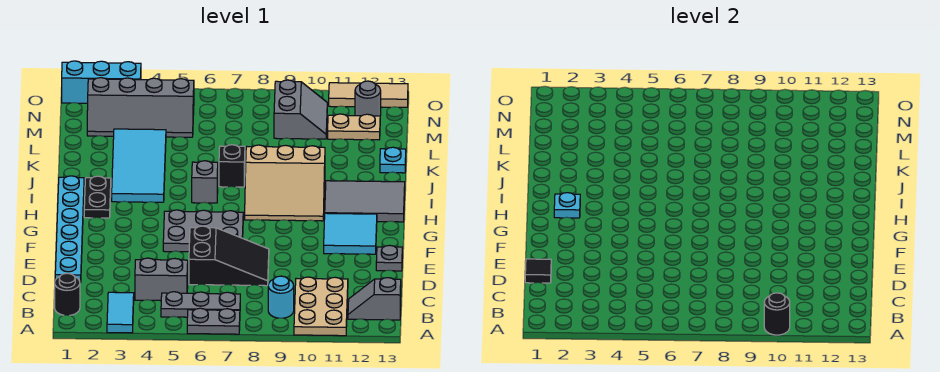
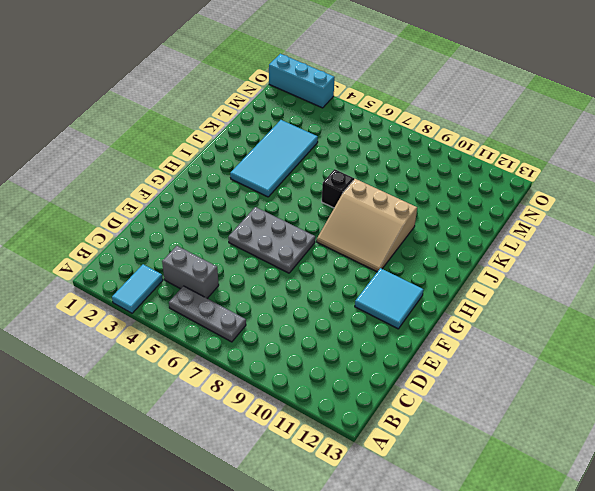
none -> grey 1x2 plate [187,308,240,334]
none -> tan 2x3 plate [294,277,348,336]
none -> black 1x1 round brick [55,273,80,315]

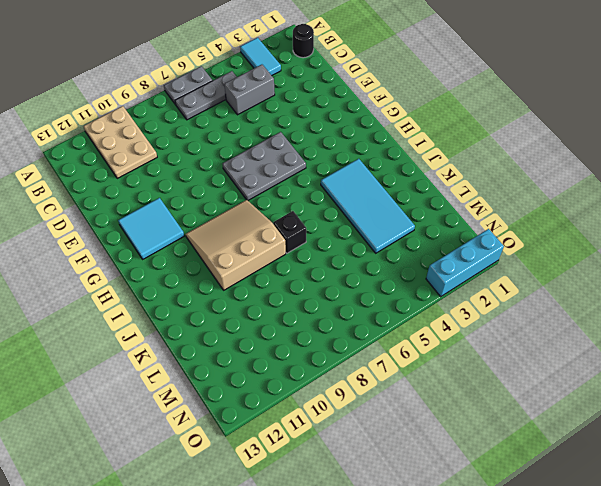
none -> cyan 1x1 round brick [268,276,294,318]
none -> grey 1x2 slope [348,278,401,320]
none -> cyan 1x6 plate [55,176,84,283]

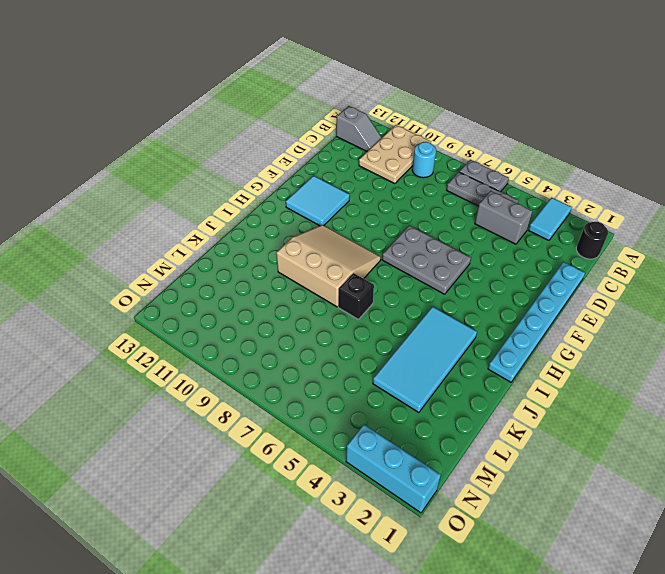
none -> black 2x3 slope [189,226,269,286]
none -> grey 1x1 plate [376,245,402,271]
none -> black 1x2 plate [84,176,111,218]

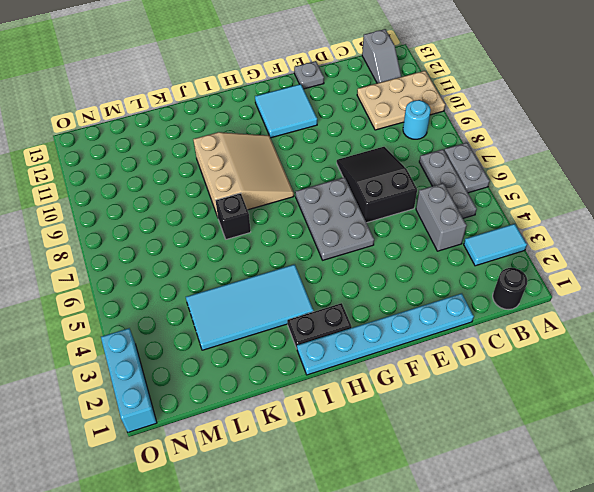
none -> grey 2x3 tile [325,181,405,222]
none -> grey 1x1 brick [192,161,218,203]
none -> cyan 1x1 plate [380,147,406,173]

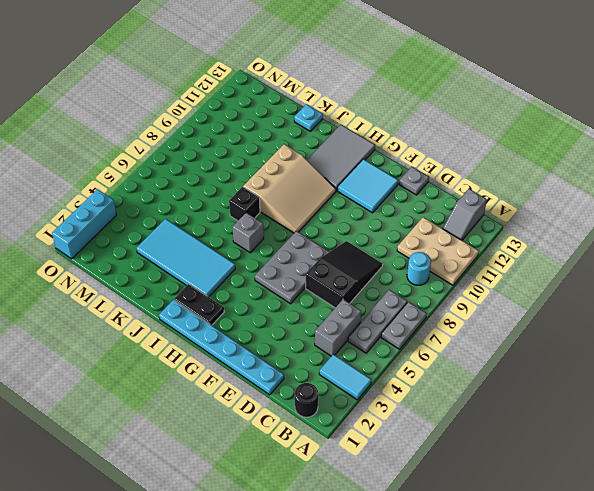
none -> grey 2x4 slope [87,78,194,137]
none -> grey 2x2 slope [274,80,327,139]
none -> tan 1x2 plate [328,114,380,140]

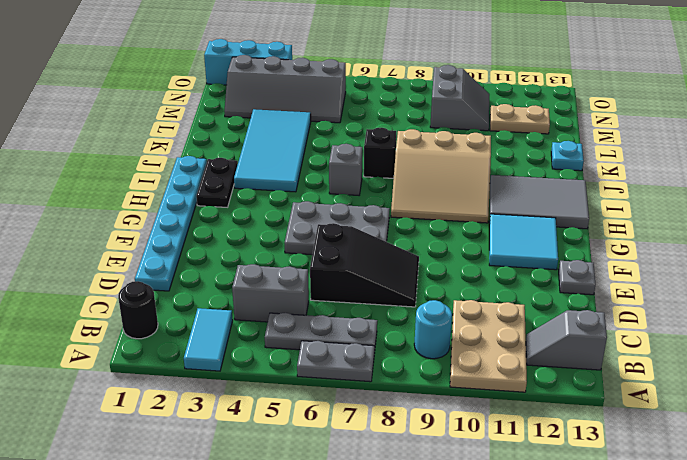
none -> grey 1x1 round brick [355,81,381,116]
none -> tan 1x3 tile [329,83,408,107]
none -> black 1x1 round brick [764,293,790,335]

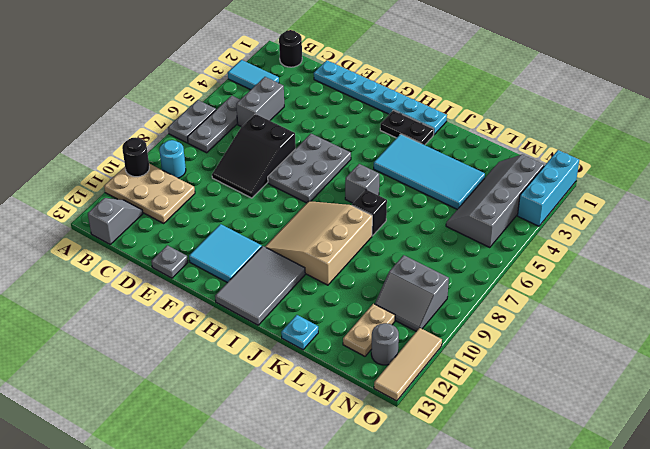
none -> black 1x1 tile [525,259,551,283]
none -> cyan 1x1 plate [554,193,580,218]

